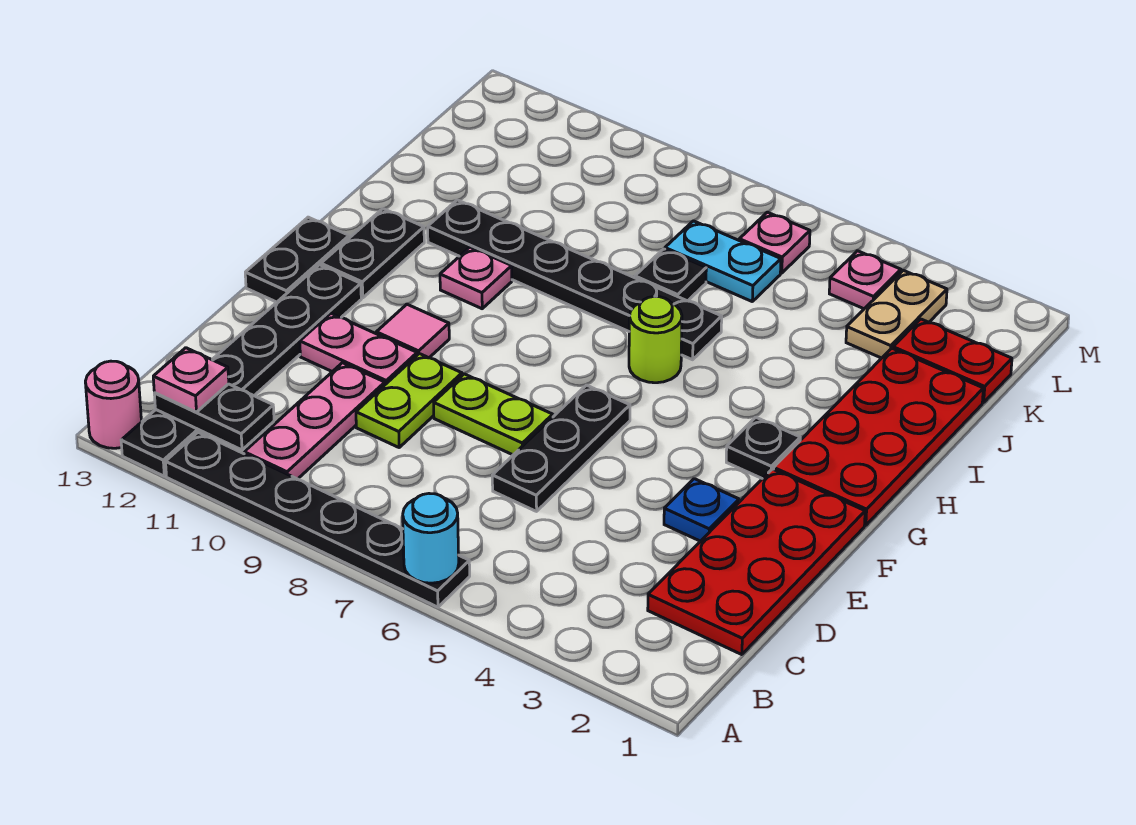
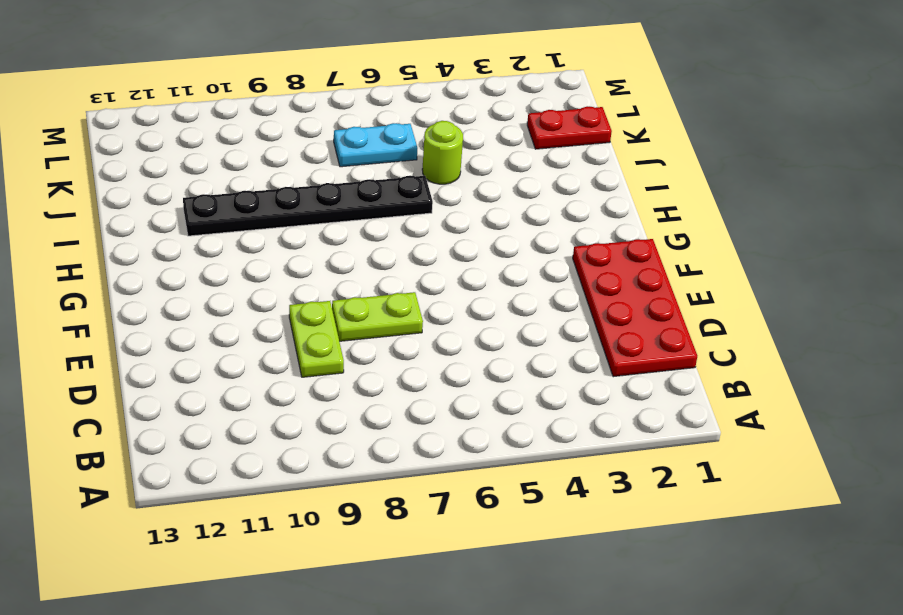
lime 1x1 round brick [422,121,463,184] -> lime 1x1 round brick moved to [629,297,682,383]
none -> black 1x6 plate [166,432,470,607]
none -> black 1x6 plate [121,265,361,476]
none -> pink 1x1 round brick [85,361,141,448]

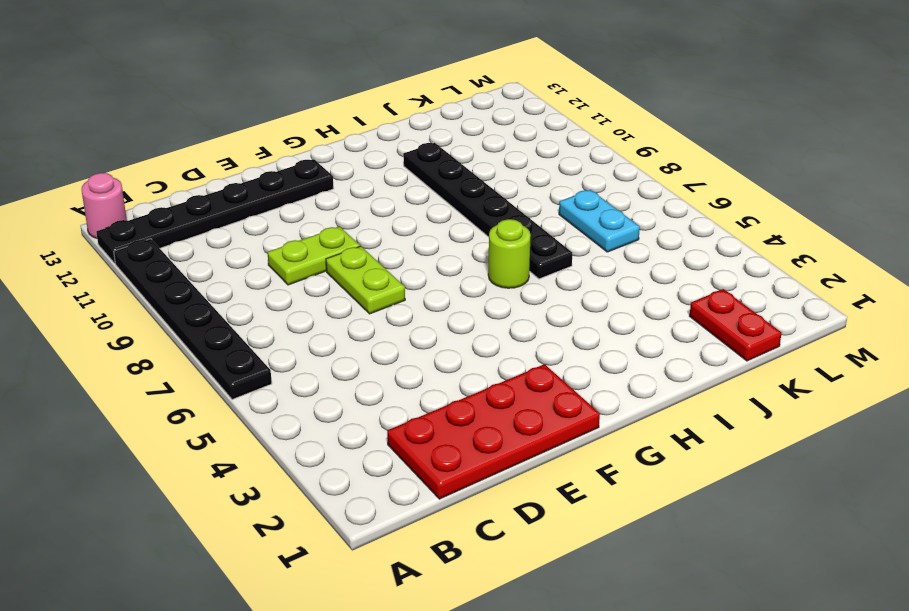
none -> pink 1x3 plate [244,363,385,479]
none -> black 1x3 plate [492,385,630,511]
none -> blue 1x1 plate [664,479,739,541]

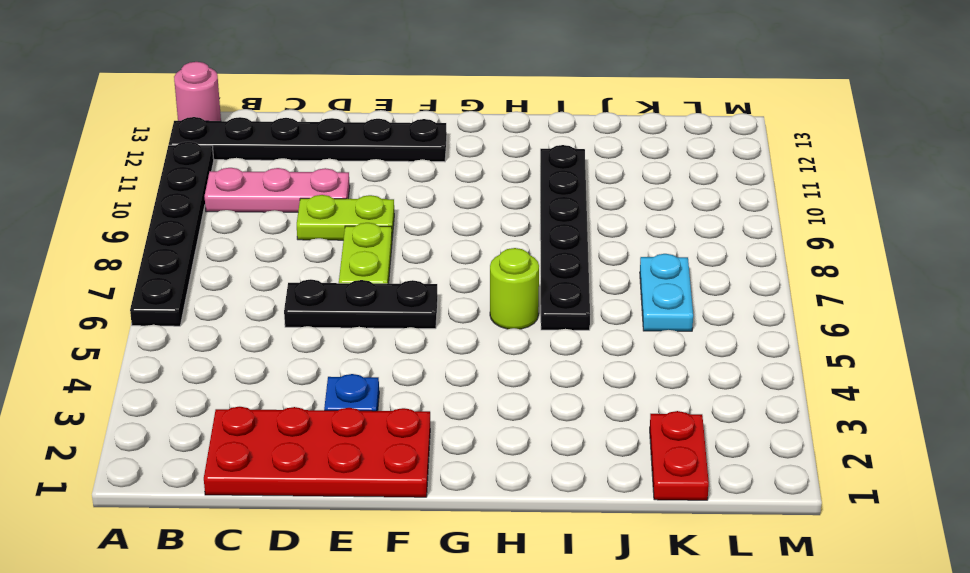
none -> pink 1x2 plate [300,313,417,384]
none -> pink 1x1 tile [376,304,449,358]
none -> black 1x2 plate [245,217,349,302]

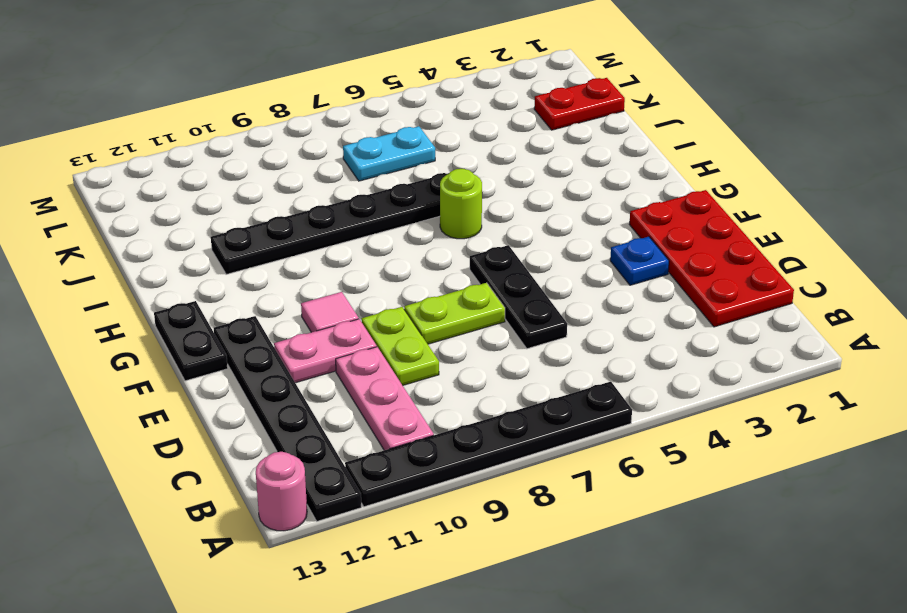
none -> red 2x4 plate [774,348,983,525]
none -> black 1x1 plate [726,417,800,479]
none -> black 1x2 plate [321,209,424,298]

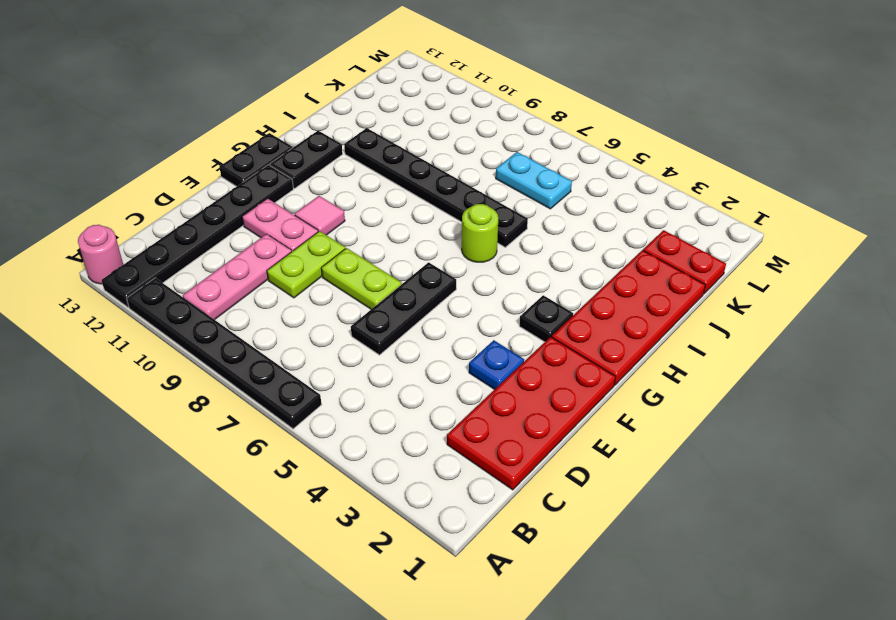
none -> pink 1x1 plate [440,247,512,309]
none -> black 1x1 plate [635,249,706,301]
none -> tan 1x2 plate [846,270,947,358]

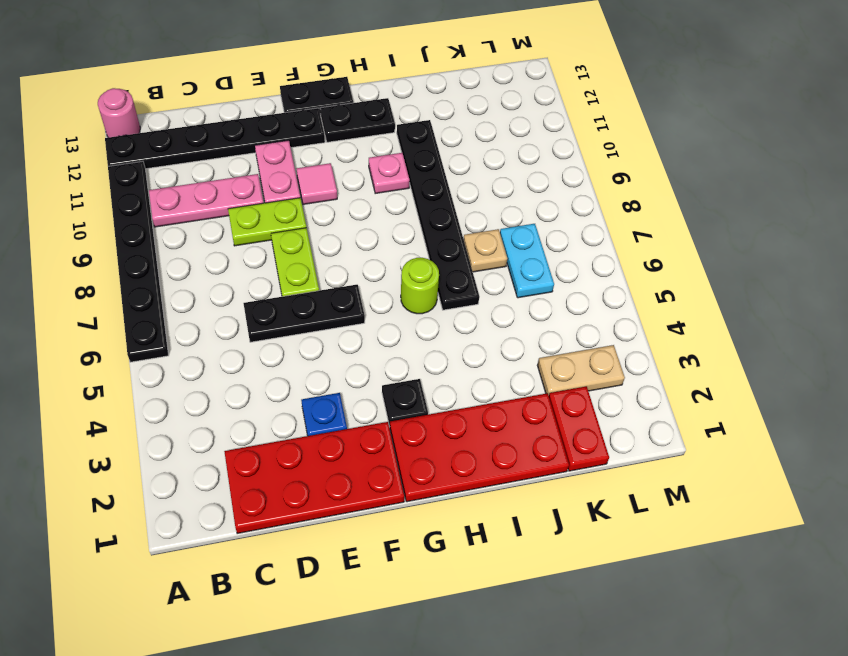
tan 1x1 plate [464,229,507,272] -> black 1x1 plate [635,249,706,301]
none -> pink 1x1 plate [829,251,901,309]
none -> pink 1x1 plate [739,212,810,273]
none -> cyan 1x1 round brick [403,494,459,583]

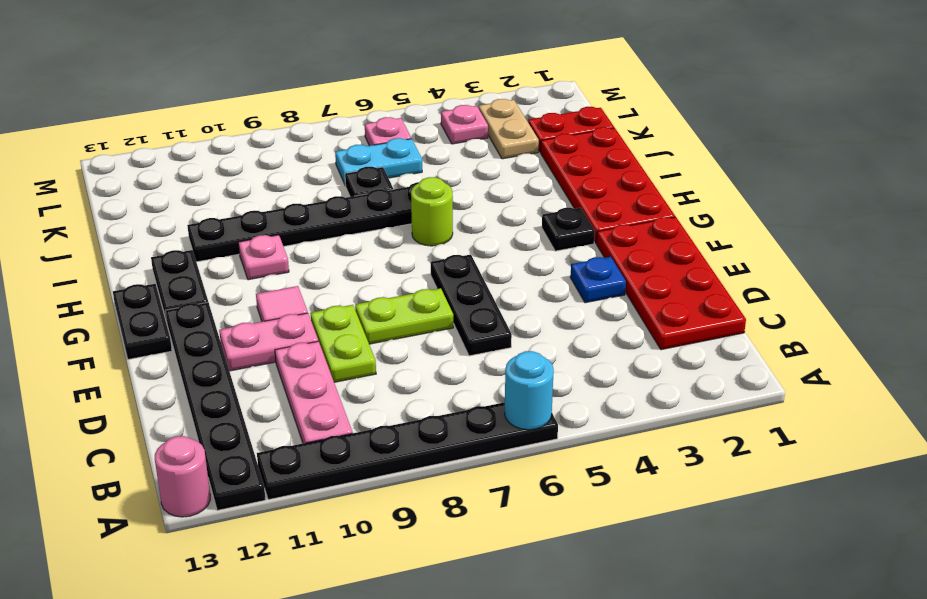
none -> black 1x2 plate [154,384,274,450]
none -> pink 1x1 plate [153,348,229,412]

